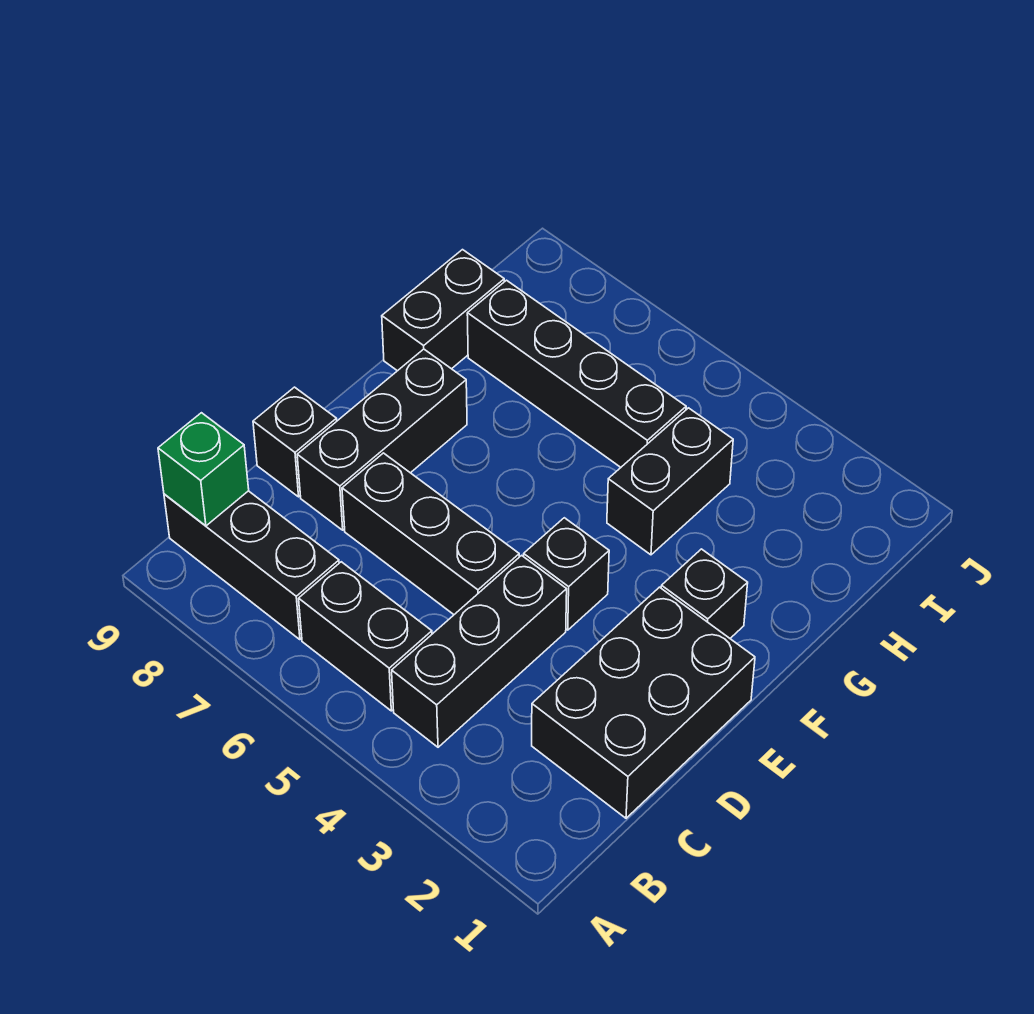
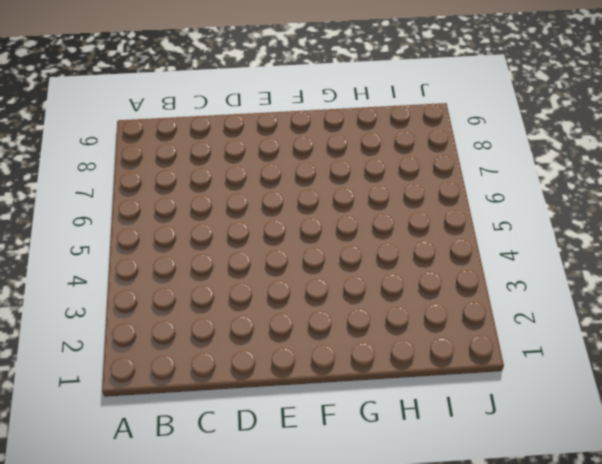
none -> black 1x3 brick [392,555,567,747]
none -> black 1x2 brick [299,562,432,711]
none -> black 1x3 brick [164,491,339,640]

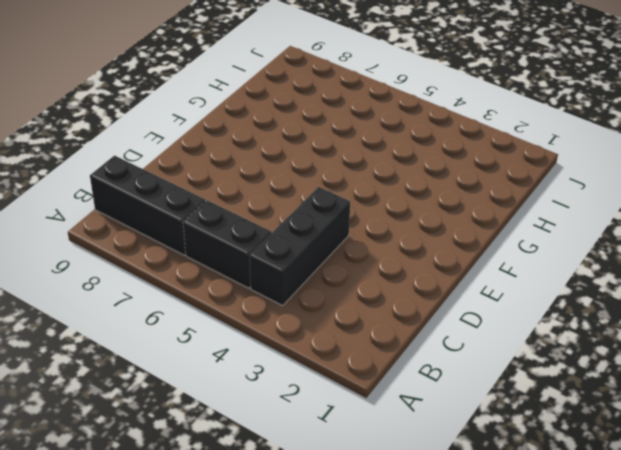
none -> black 2x3 brick [532,587,755,818]
none -> black 1x3 brick [342,453,519,614]
none -> black 1x3 brick [297,349,467,530]

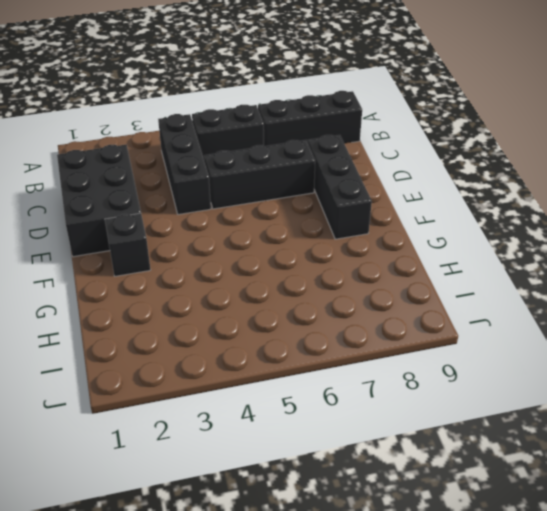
none -> black 1x1 brick [253,387,337,497]
none -> black 1x1 brick [524,518,609,630]
none -> black 1x2 brick [607,408,733,555]

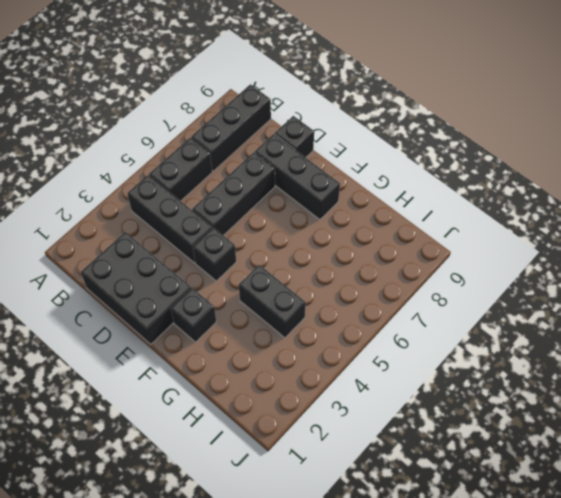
none -> black 1x2 brick [382,250,504,371]
none -> black 1x4 brick [467,280,686,467]
none -> green 1x1 brick [158,413,249,526]

